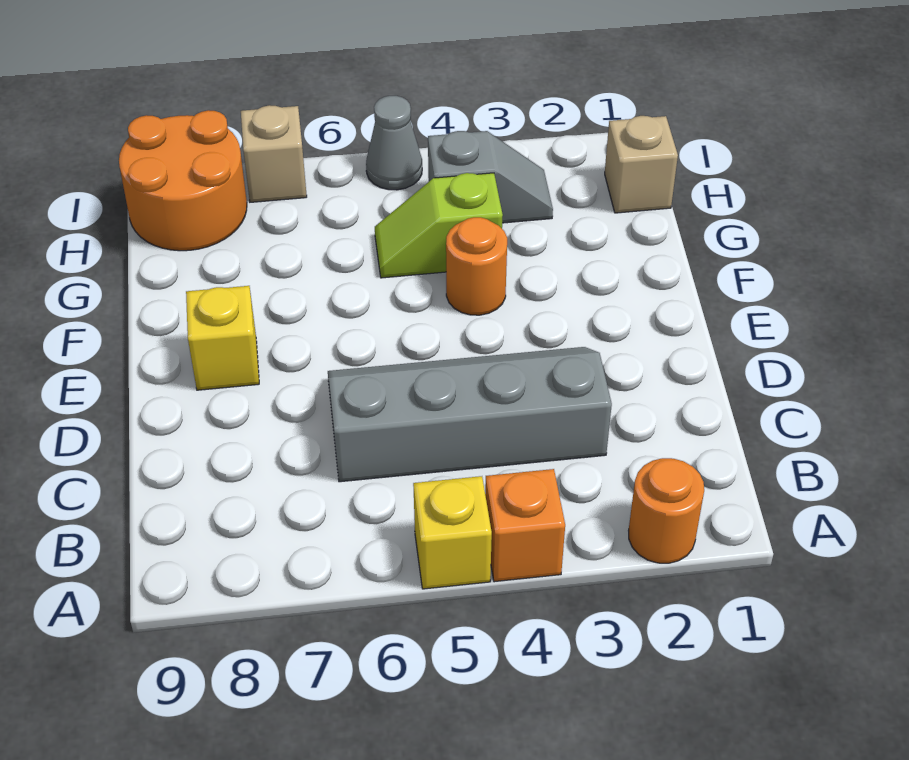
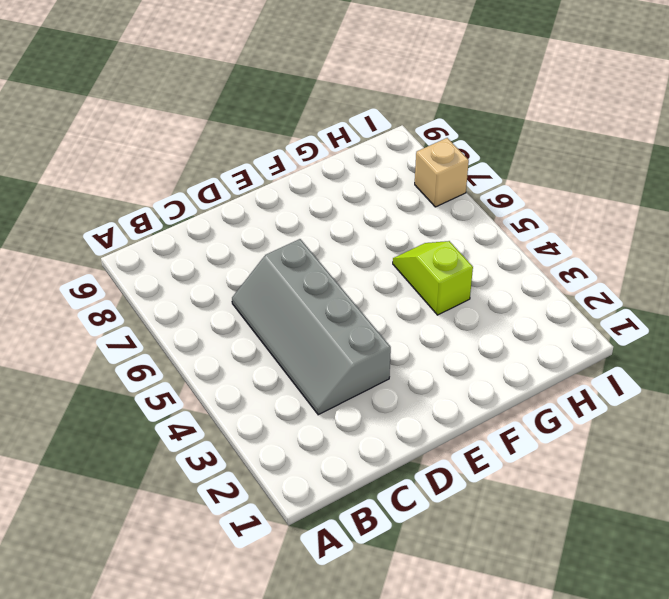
grey 2x4 slope [232,239,391,415] -> grey 2x4 slope turned to [328,347,612,482]
none -> orange 1x1 round brick [629,458,704,563]
none -> orange 1x1 brick [485,469,565,582]
none -> yellow 1x1 brick [413,476,492,589]

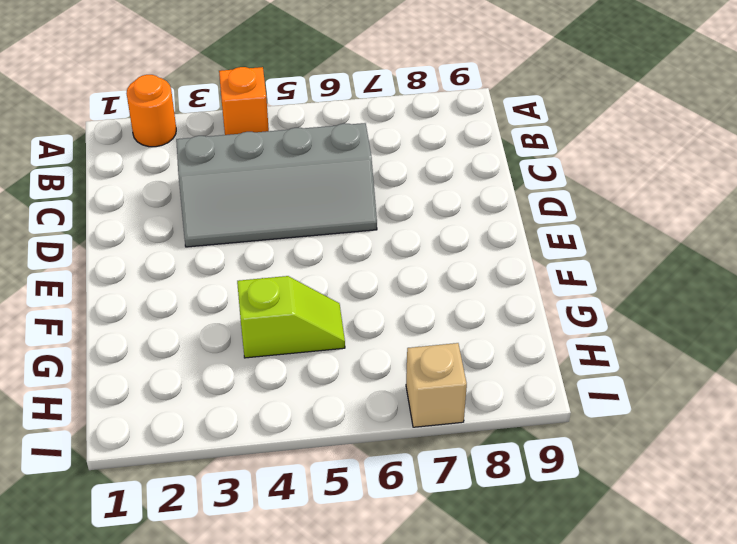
none -> yellow 1x1 brick [413,476,492,589]
none -> yellow 1x1 brick [186,286,259,390]
none -> orange 1x1 round brick [446,217,507,315]

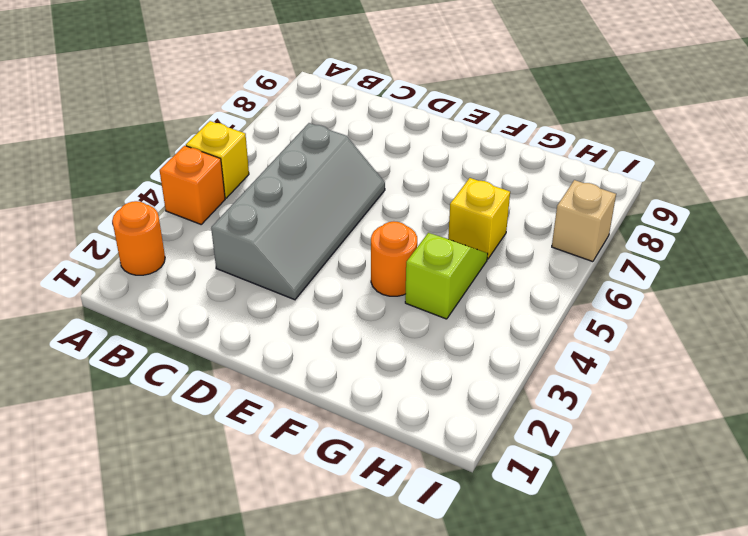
yellow 1x1 brick [448,178,510,259] -> yellow 1x1 brick moved to [186,286,259,390]
none -> tan 1x1 brick [605,116,678,213]
none -> grey 1x2 slope [428,131,553,223]
none -> orange 2x2 round brick [119,110,247,251]

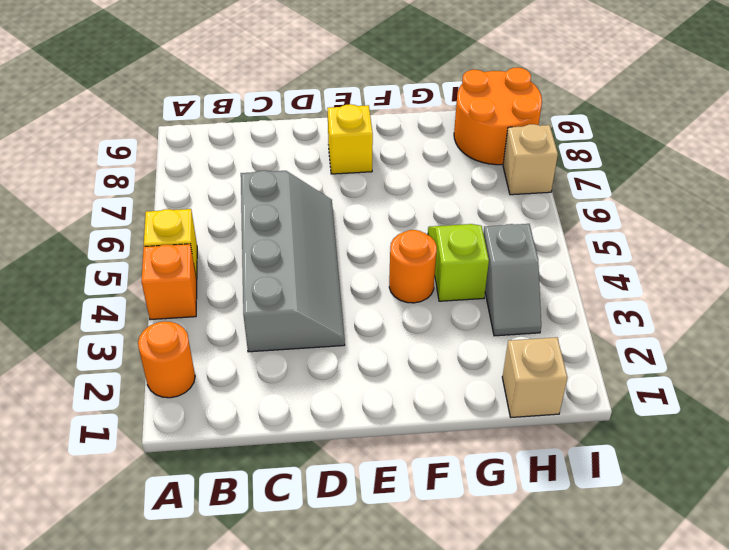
none -> grey 1x1 cone [366,96,422,190]

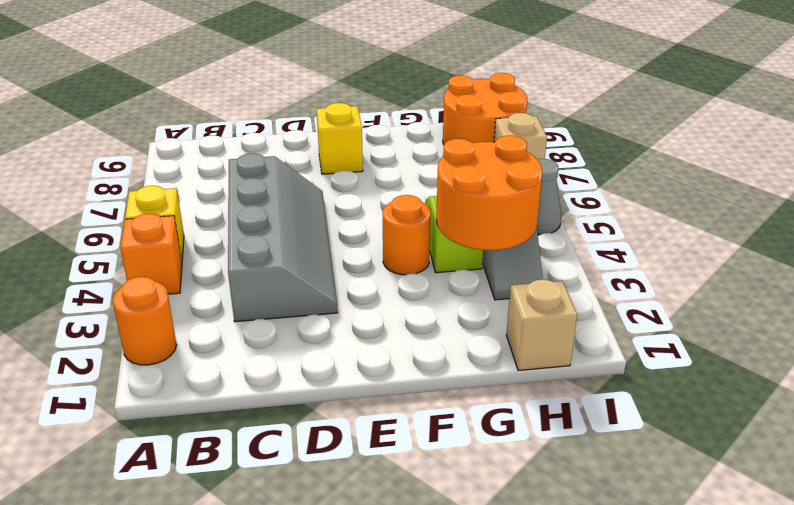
orange 2x2 round brick [436,135,542,250] -> none

